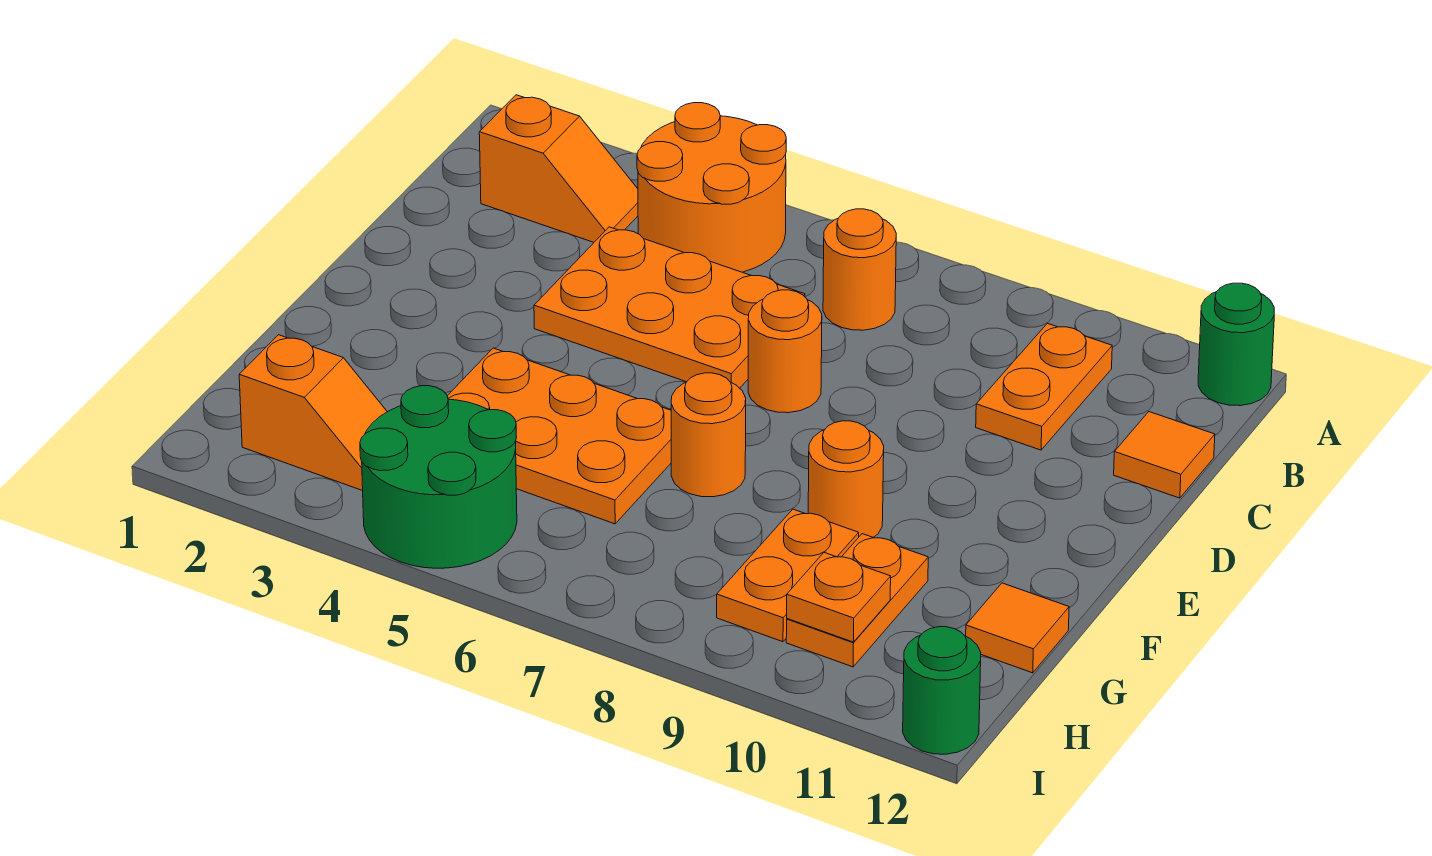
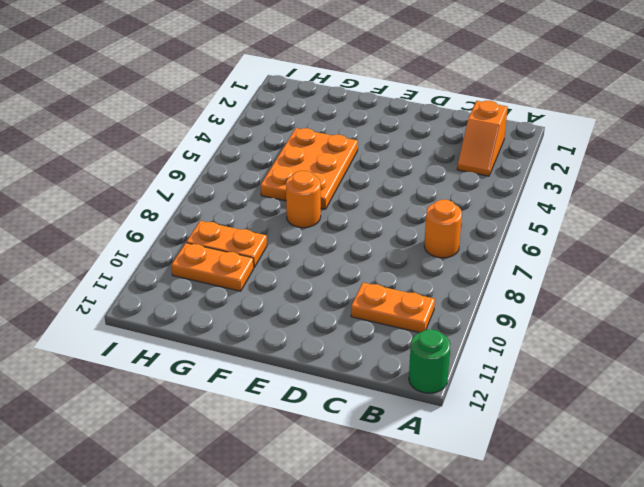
none -> orange 2x2 round brick [637,103,786,272]
none -> orange 2x3 plate [534,227,805,388]
none -> orange 1x1 tile [1114,412,1215,498]

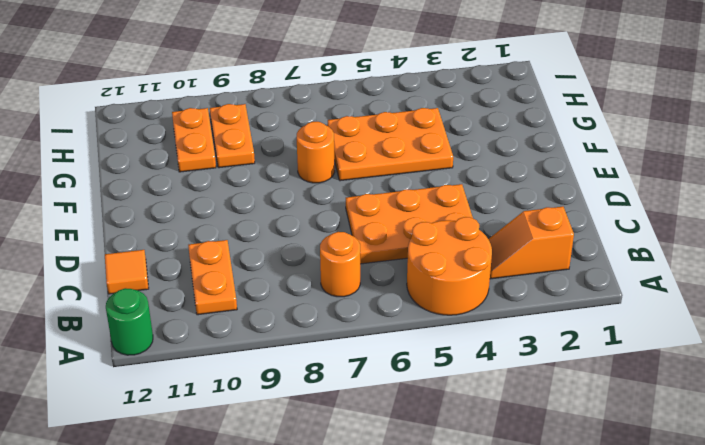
none -> orange 1x1 round brick [748,290,822,413]
none -> orange 1x1 round brick [808,421,884,537]
none -> orange 1x1 tile [966,583,1069,673]

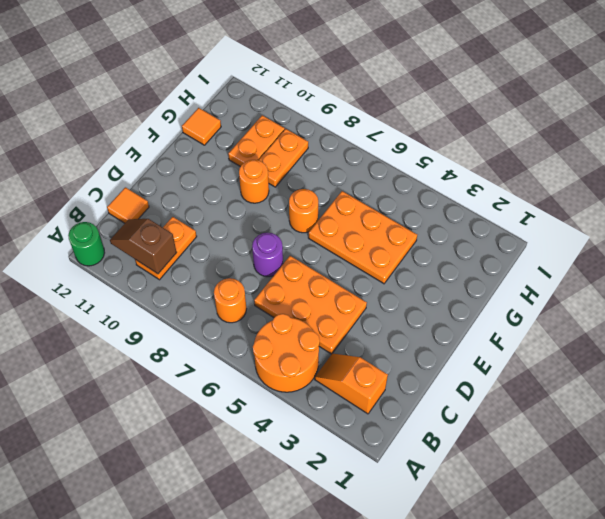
brown 1x2 slope [110,219,177,274] -> none
purple 1x1 round brick [252,233,283,277] -> orange 1x1 round brick [748,290,822,413]
none -> orange 1x2 slope [239,335,387,491]
none -> green 2x2 round brick [360,386,517,568]
none -> green 1x1 round brick [903,627,981,754]

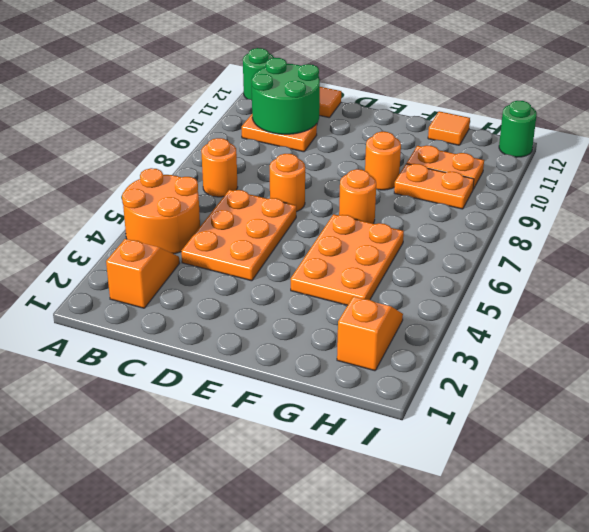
green 2x2 round brick [252,58,320,134] -> green 2x2 round brick moved to [360,386,517,568]
none -> orange 1x1 plate [787,553,891,642]

